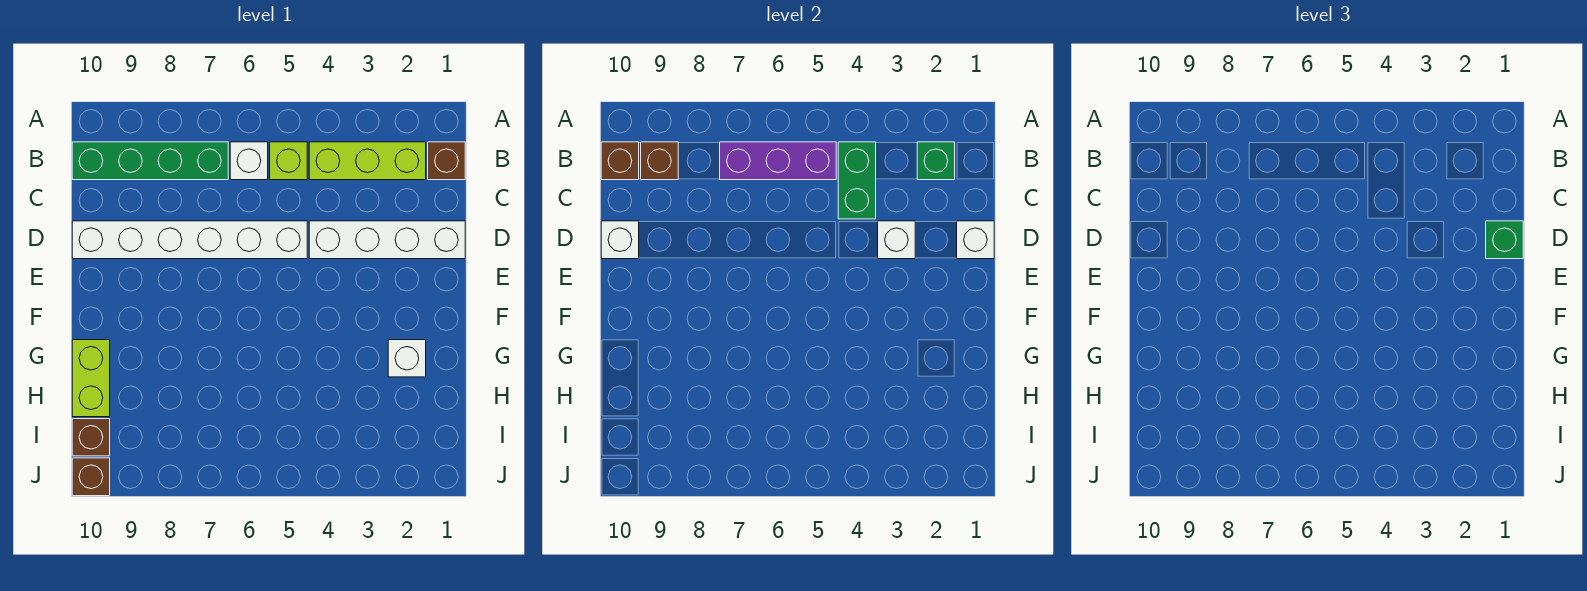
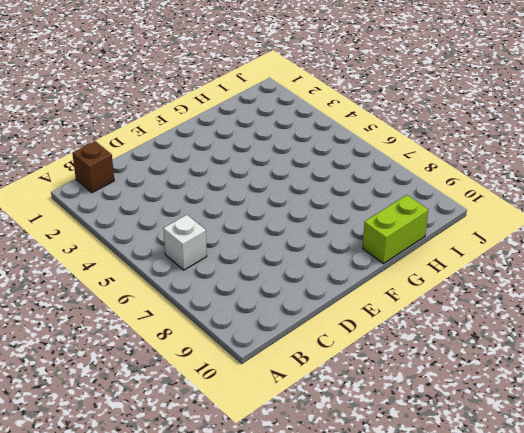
none -> lime 1x3 brick [309,142,426,180]
none -> lime 1x1 brick [270,142,307,180]
none -> green 1x4 brick [72,142,228,180]

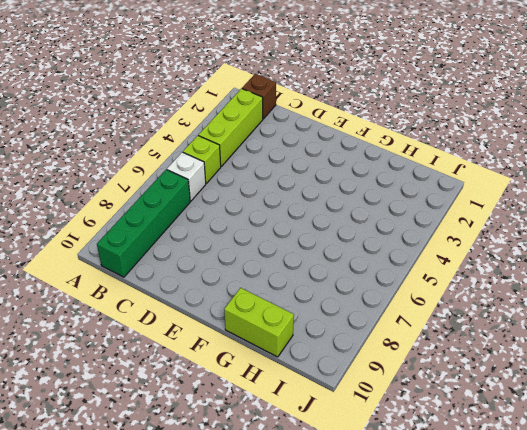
none -> white 1x4 brick [309,221,465,259]
none -> white 1x6 brick [72,221,307,259]
none -> white 1x1 brick [388,340,426,377]

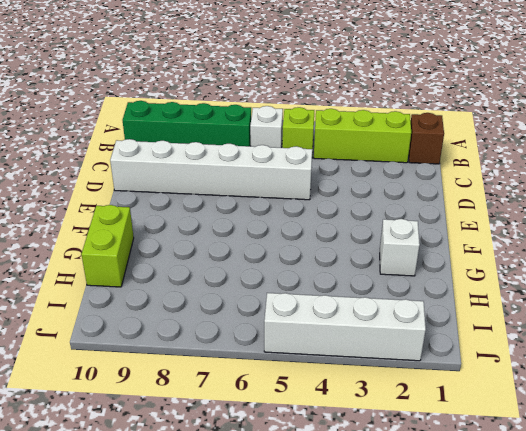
white 1x4 brick [264,293,426,361] -> white 1x4 brick moved to [309,221,465,259]
none -> brown 1x1 brick [72,419,110,456]
none -> brown 1x1 brick [72,458,110,496]
none -> green 1x1 brick [917,142,955,180]

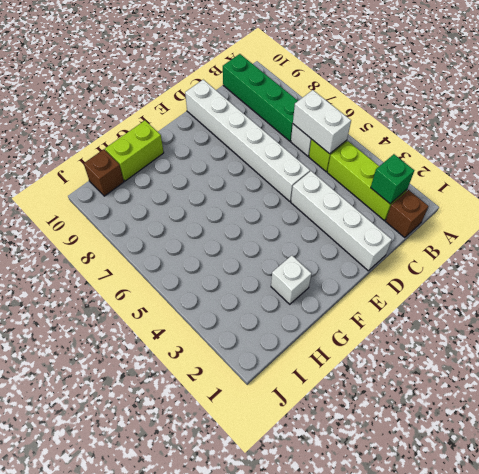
white 1x2 brick [293,90,351,154] -> purple 1x3 brick [720,142,836,180]
none -> brown 1x1 brick [72,458,110,496]
none -> green 1x2 brick [838,142,876,219]
none -> brown 1x1 brick [641,142,678,180]

